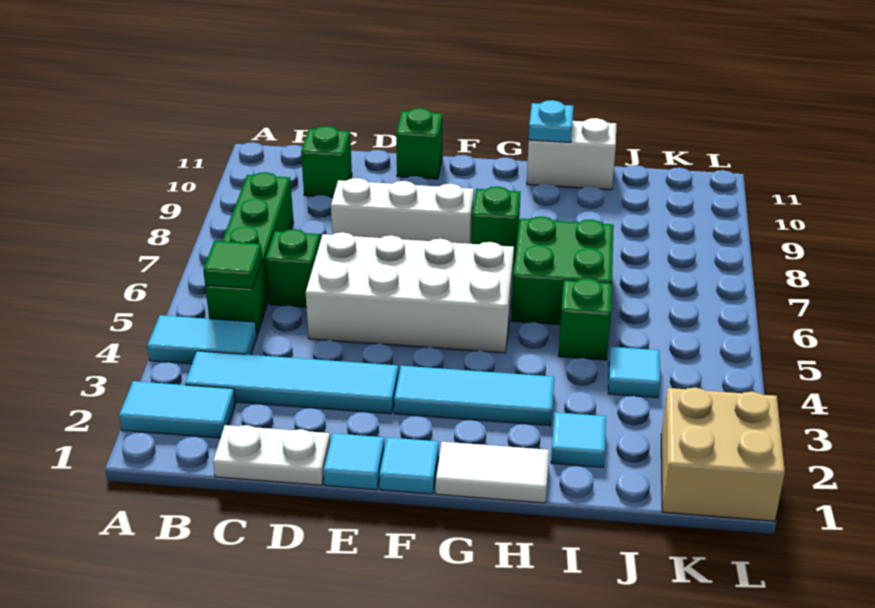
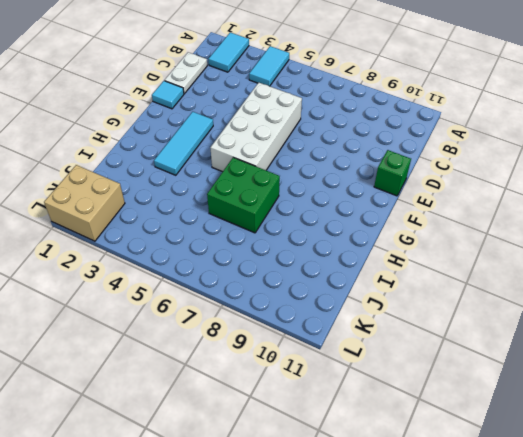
none -> cyan 1x4 tile [185,351,399,414]
none -> green 1x4 brick [205,172,294,335]
none -> green 1x1 brick [265,229,320,307]

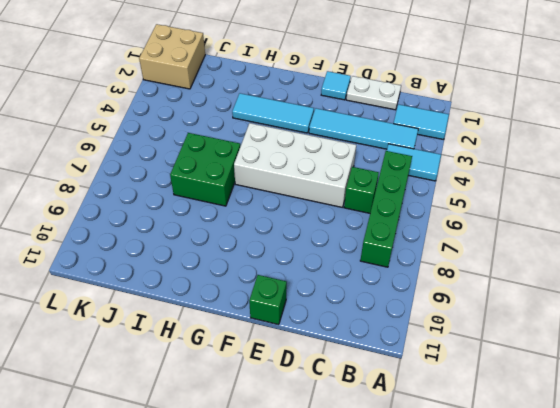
none -> green 1x1 brick [301,126,352,197]
none -> white 1x3 brick [331,178,474,244]
none -> cyan 1x1 tile [379,437,439,494]

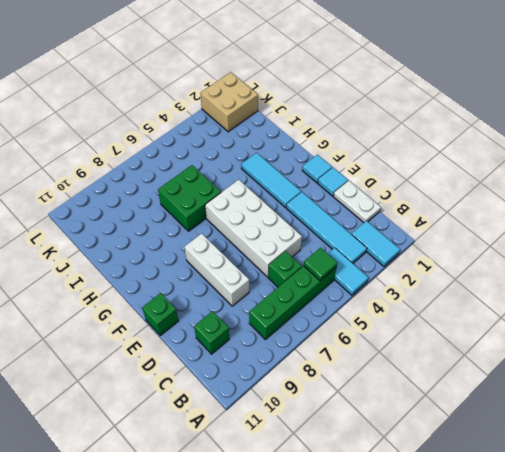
none -> white 1x2 tile [436,442,549,503]
none -> green 1x1 brick [472,187,520,262]
none -> white 1x2 brick [527,118,616,190]

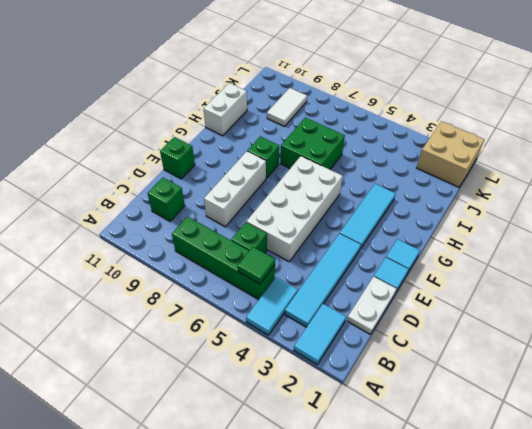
white 1x2 tile [267,88,307,127] -> white 1x2 tile moved to [436,442,549,503]
none -> cyan 1x1 tile [551,412,606,467]
none -> green 1x1 brick [558,278,612,360]
none -> cyan 1x1 tile [608,347,660,398]

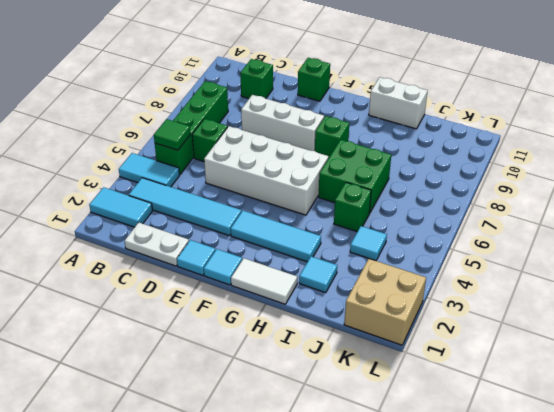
none -> cyan 1x1 plate [529,100,574,142]

